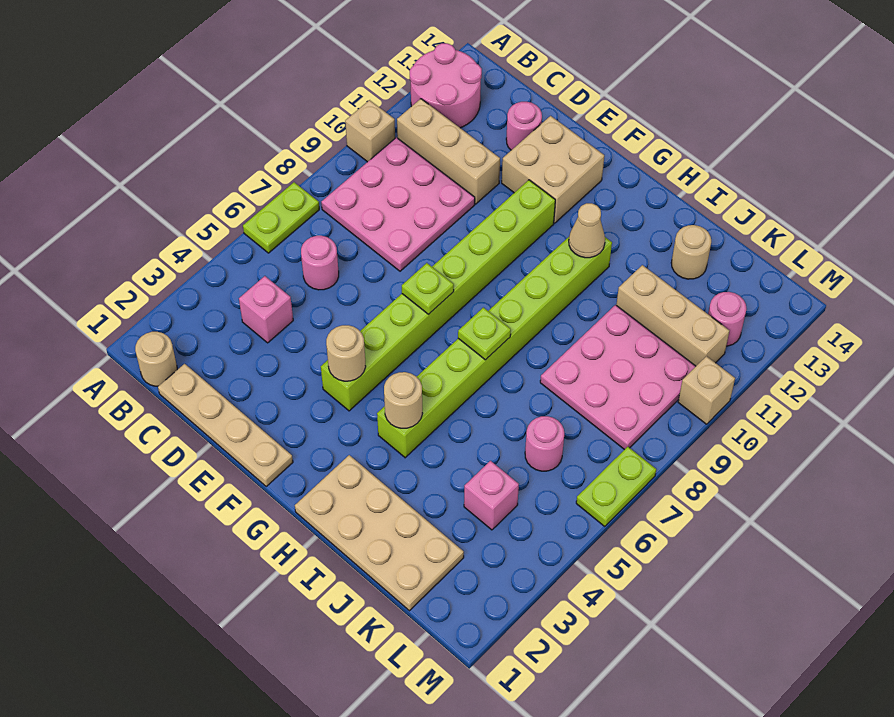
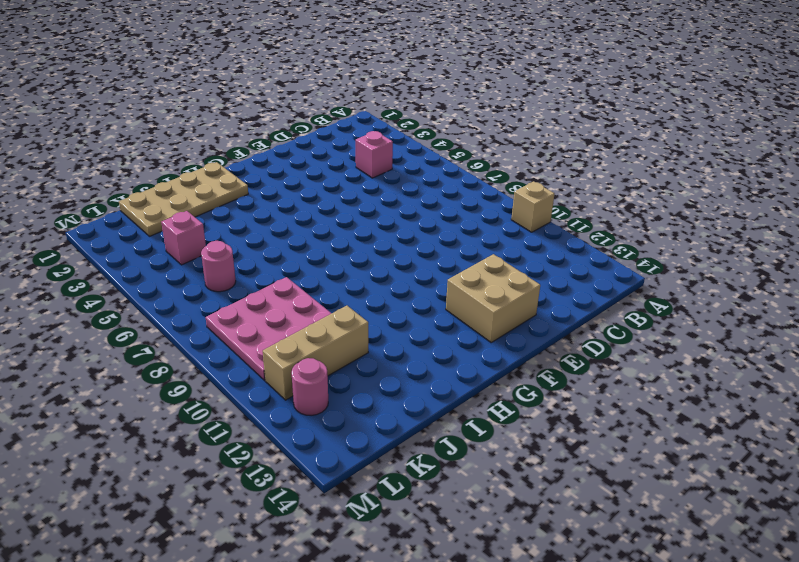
none -> lime 1x2 plate [243,182,319,253]
none -> pink 2x2 round brick [410,43,482,128]
none -> tan 1x1 round brick [135,332,177,386]

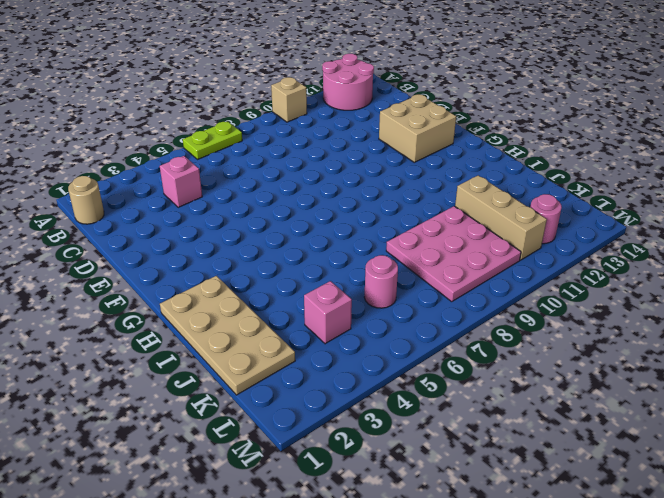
none -> pink 3x3 plate [321,137,475,271]
none -> tan 1x3 brick [397,99,500,204]
none -> tan 1x4 plate [158,364,293,486]

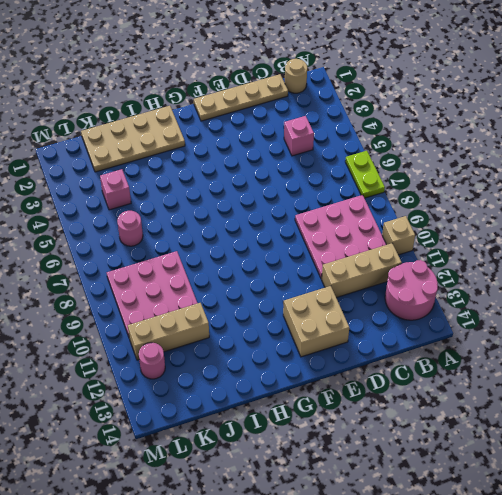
none -> pink 1x1 round brick [301,236,339,290]
none -> pink 1x1 round brick [506,102,542,150]
none -> lime 1x8 brick [321,180,555,411]

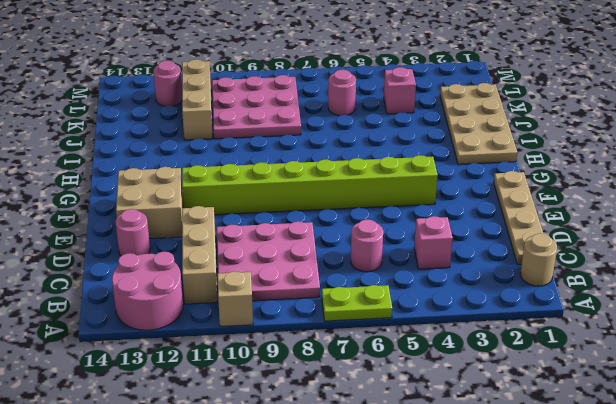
none -> lime 1x8 brick [377,237,612,458]
none -> tan 1x1 round brick [671,225,711,279]
none -> lime 1x2 plate [576,447,656,527]

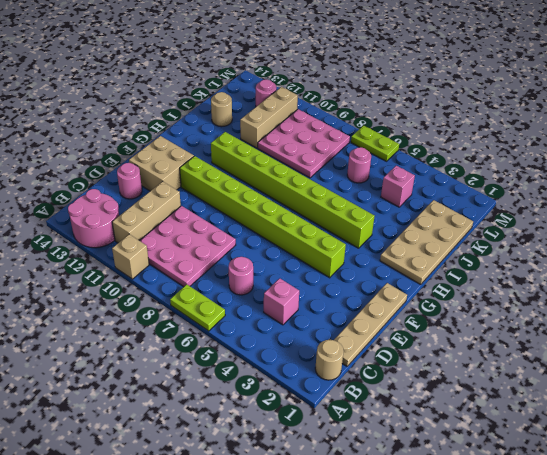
none -> tan 1x1 brick [678,356,735,424]
none -> tan 1x1 round brick [326,325,366,381]
none -> lime 1x1 plate [402,263,454,315]

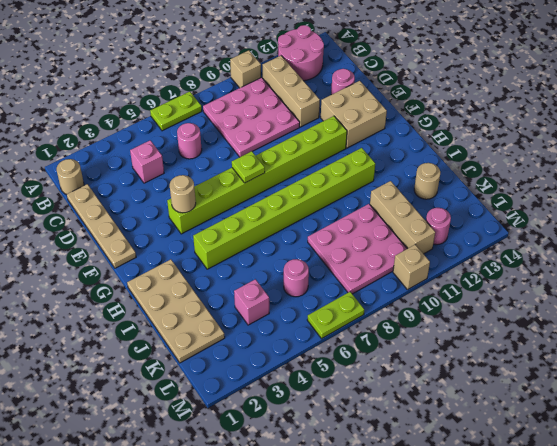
none -> tan 1x1 round brick [384,372,423,428]
none -> lime 1x1 plate [458,307,511,360]
none -> tan 1x1 cone [569,203,605,258]

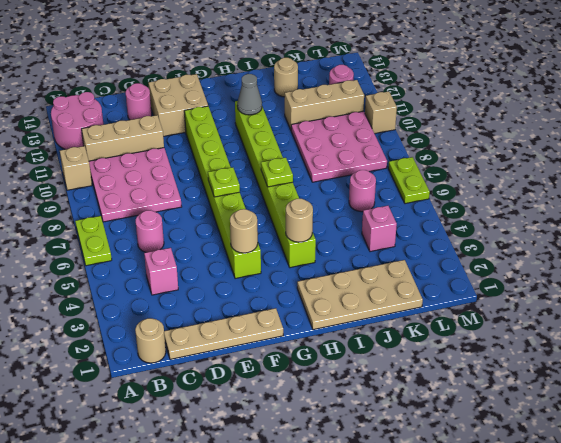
grey 1x1 cone [237,74,262,115] -> tan 1x1 cone [569,203,605,258]

